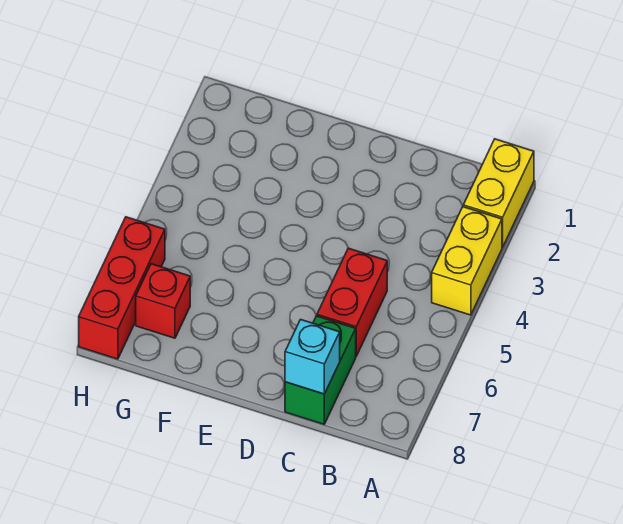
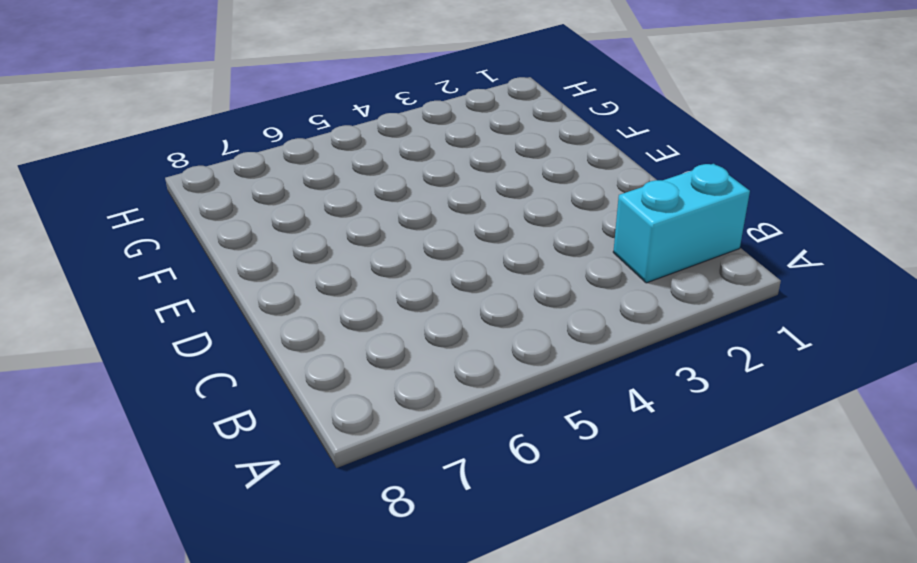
cyan 1x2 brick [613,164,750,283] -> none
none -> yellow 1x2 brick [463,139,534,247]
none -> yellow 1x2 brick [432,207,502,315]

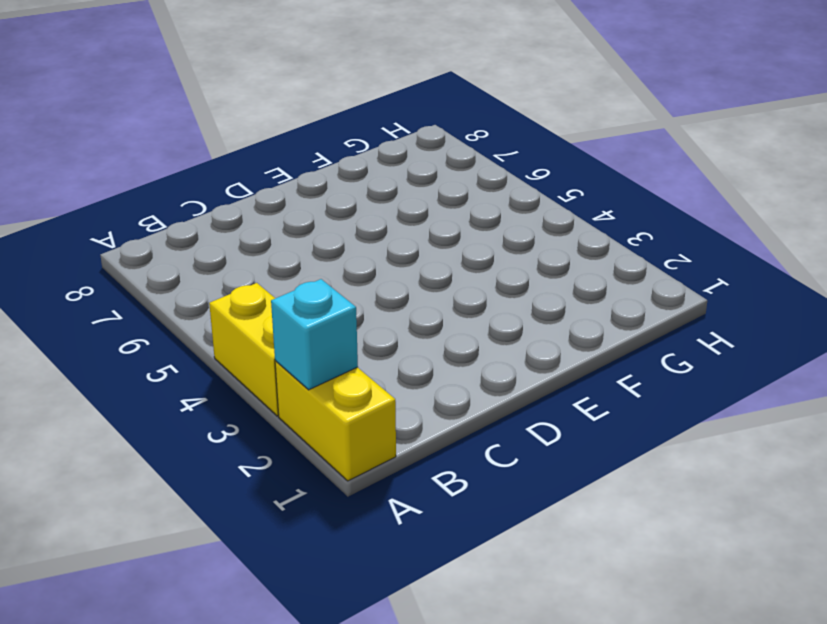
cyan 1x1 brick [271,279,358,390] -> cyan 1x1 brick moved to [285,319,340,394]
none -> red 1x2 brick [317,248,387,356]
none -> green 1x2 brick [285,316,356,424]

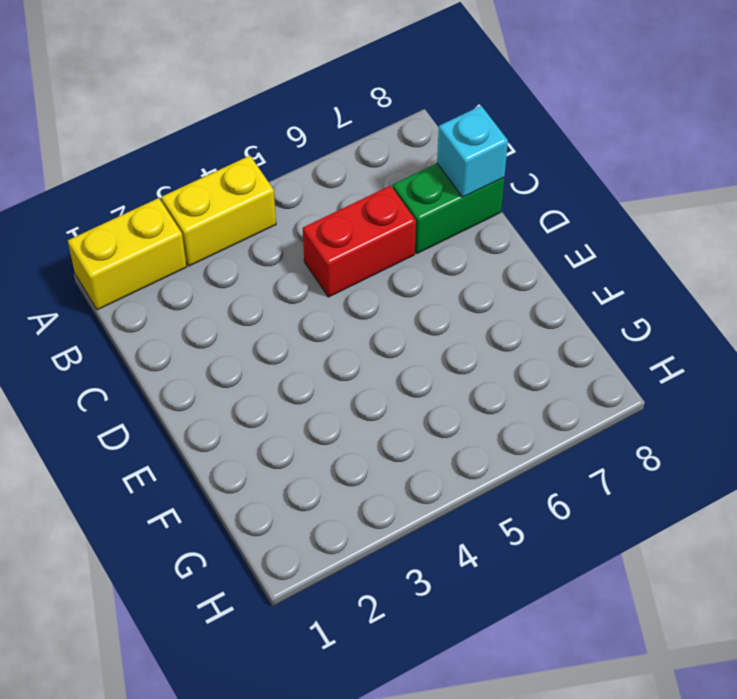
none -> red 1x1 brick [136,264,190,338]
none -> red 1x3 brick [79,217,165,359]

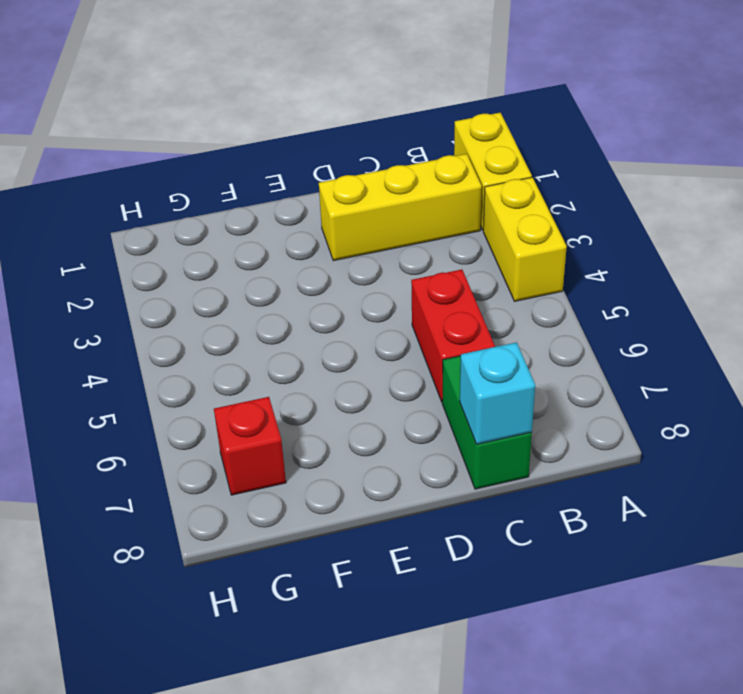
yellow 1x3 brick [319,154,482,261] -> none
none -> red 1x3 brick [79,217,165,359]

